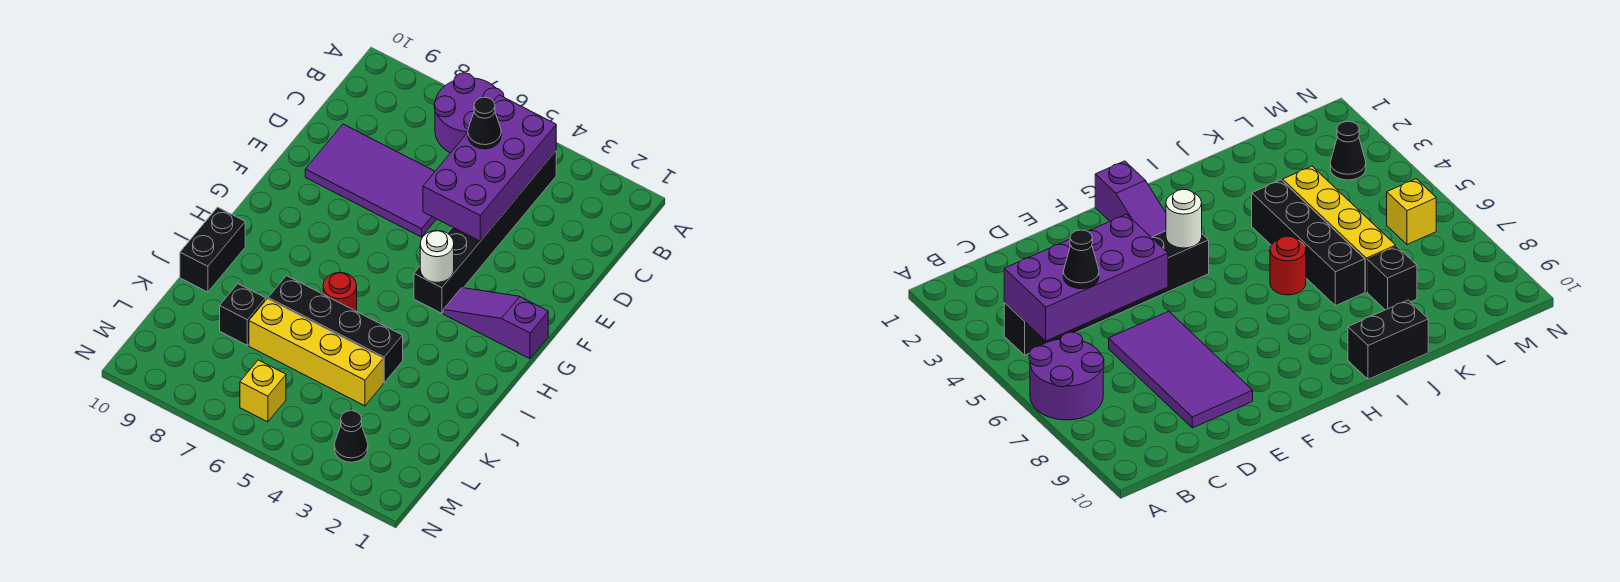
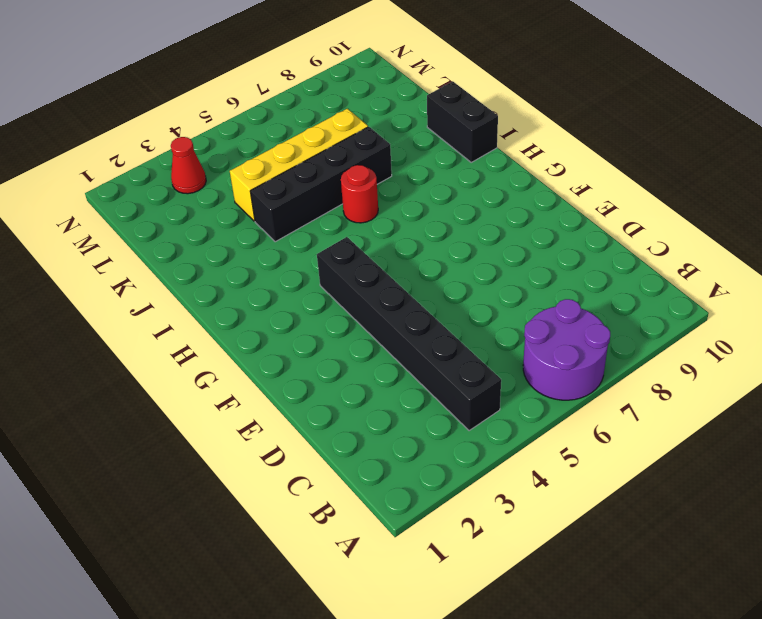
red 1x1 cone [171,137,206,194] -> black 1x1 cone [334,411,368,462]
none -> purple 2x4 tile [305,124,436,237]
none -> purple 1x3 slope [443,288,548,359]
none -> black 1x1 brick [220,284,266,345]

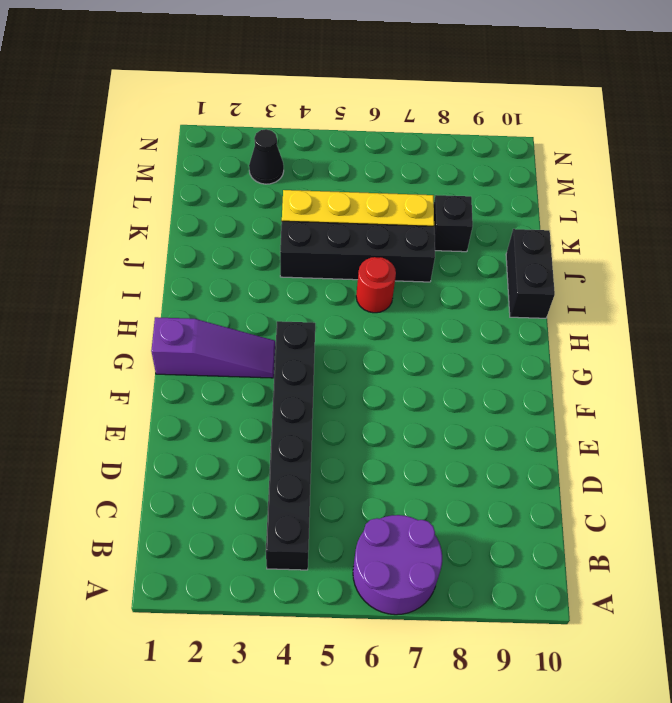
none -> purple 2x4 tile [305,124,436,237]
none -> yellow 1x1 brick [240,360,286,422]
none -> purple 2x4 brick [423,95,556,241]

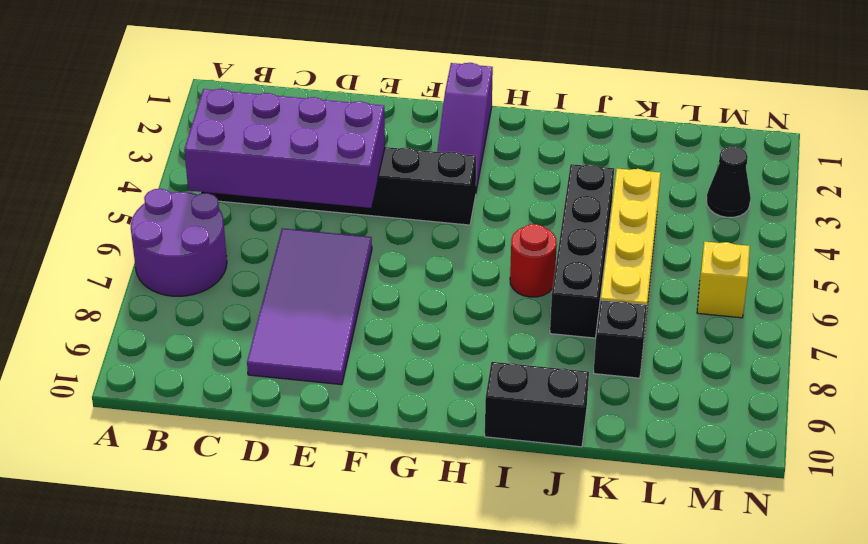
none -> white 1x1 round brick [420,231,454,282]
none -> black 1x1 cone [468,97,501,149]

